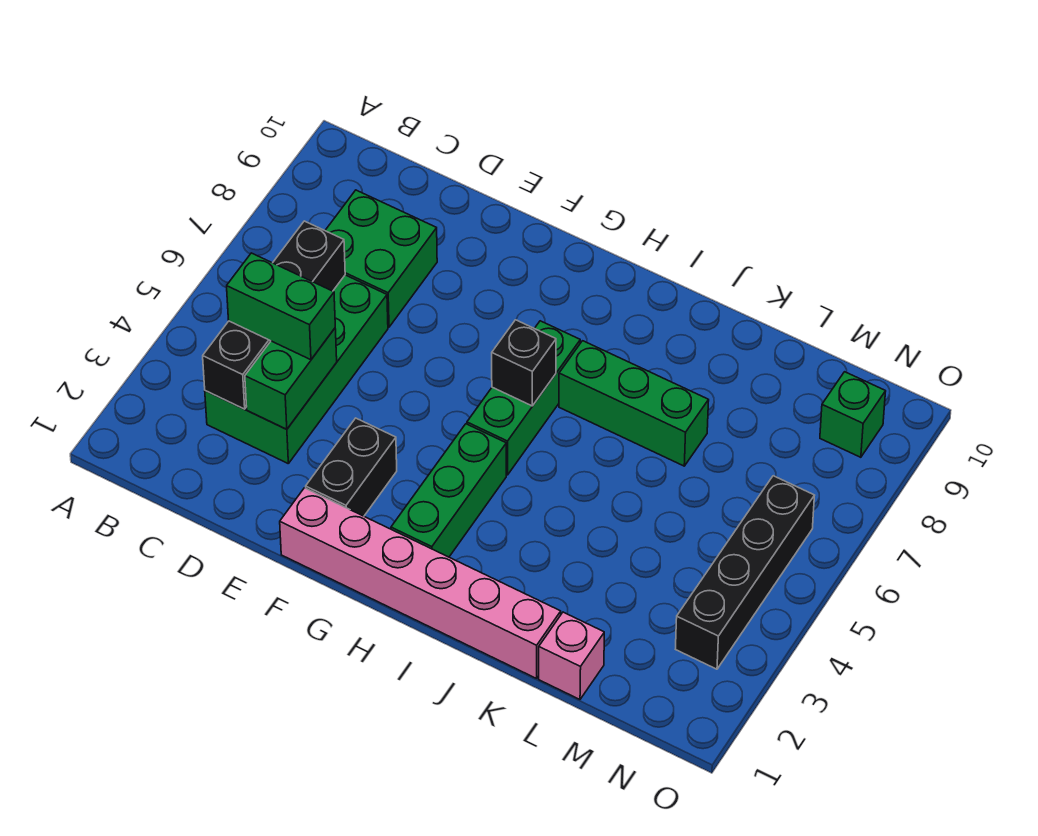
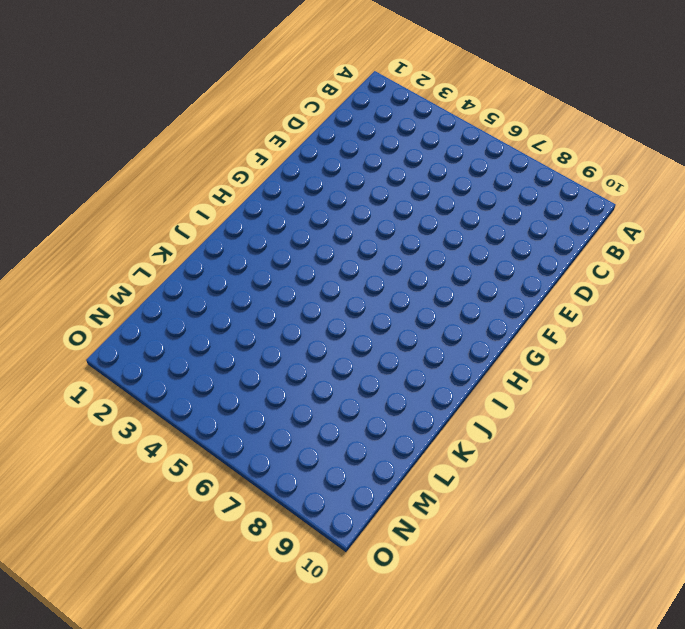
none -> green 2x4 brick [205,275,388,463]
none -> green 2x2 brick [325,190,437,327]
none -> pink 1x6 brick [280,488,561,678]

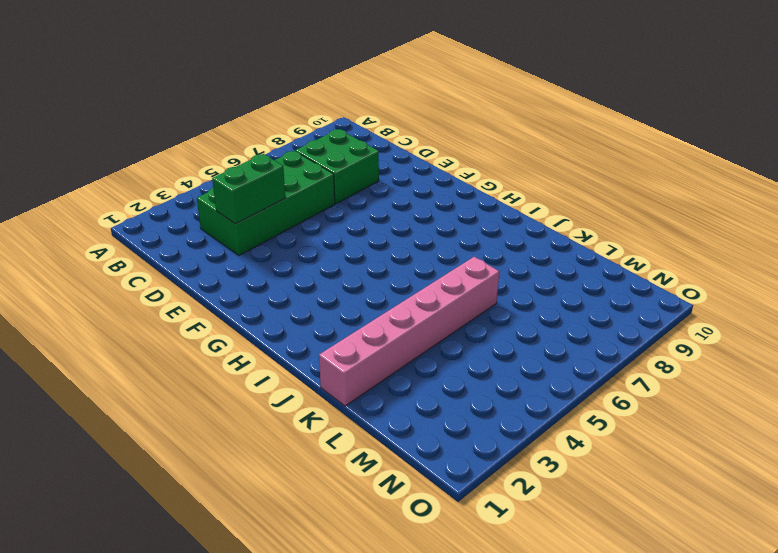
pink 1x6 brick [319,257,499,406] -> pink 1x6 brick turned to [280,488,561,678]
none -> black 1x2 brick [306,418,397,516]
none -> green 1x3 brick [391,424,506,557]
none -> green 1x3 brick [467,321,580,475]

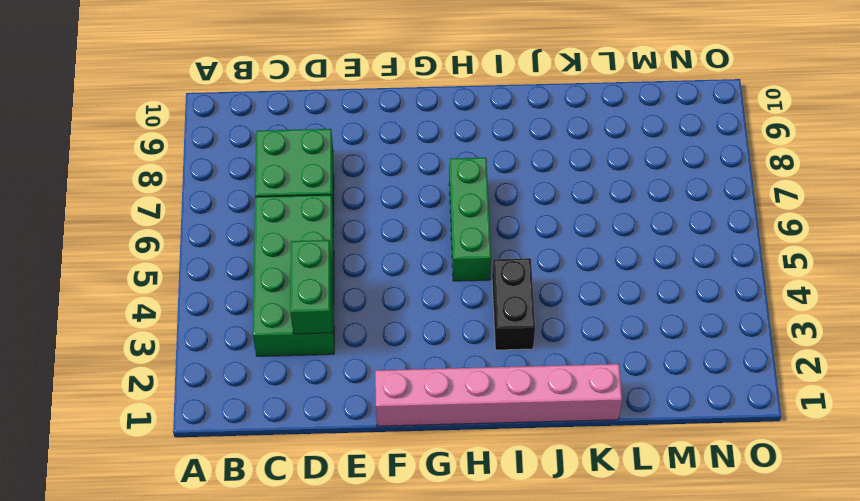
black 1x2 brick [492,258,535,350] -> black 1x2 brick moved to [306,418,397,516]
none -> green 1x3 brick [391,424,506,557]
none -> green 1x3 brick [559,341,709,466]
none -> pink 1x1 brick [539,612,604,699]

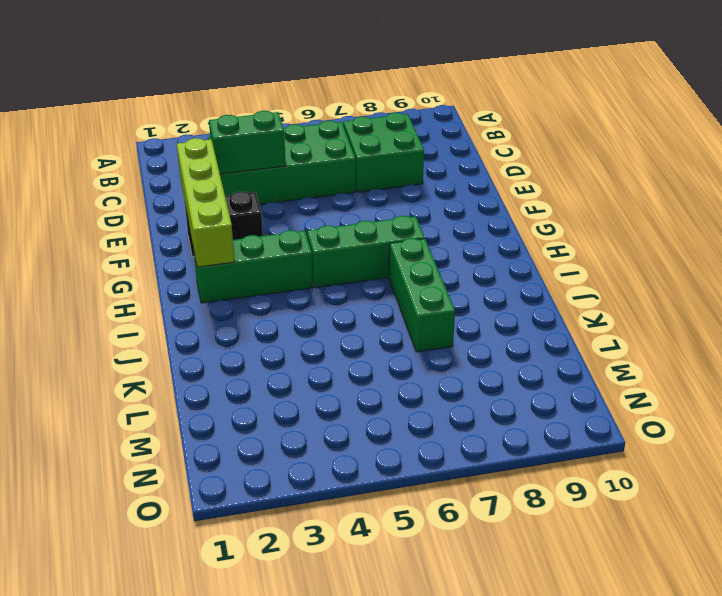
lime 1x4 brick [177,138,235,267] -> none
none -> pink 1x6 brick [280,488,561,678]
none -> pink 1x1 brick [539,612,604,699]
none -> black 1x4 brick [676,476,814,669]

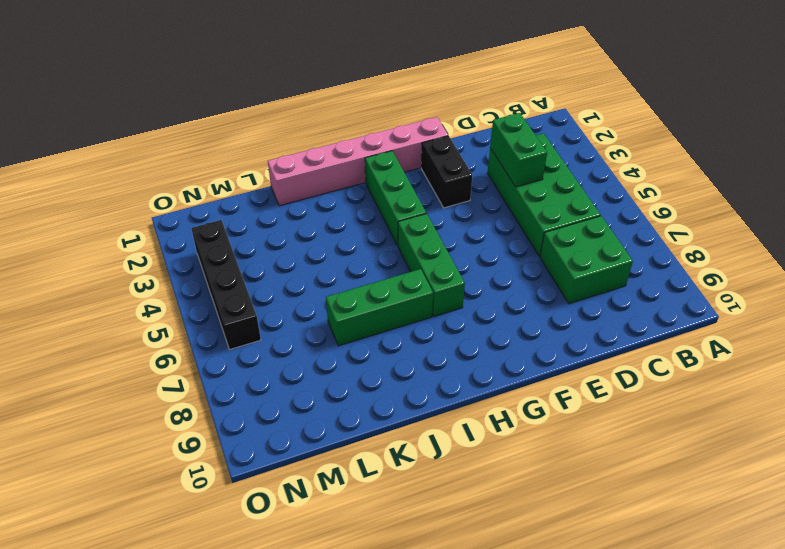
none -> pink 1x1 brick [539,612,604,699]
none -> green 1x1 brick [820,372,886,457]
none -> black 1x4 brick [203,221,345,409]

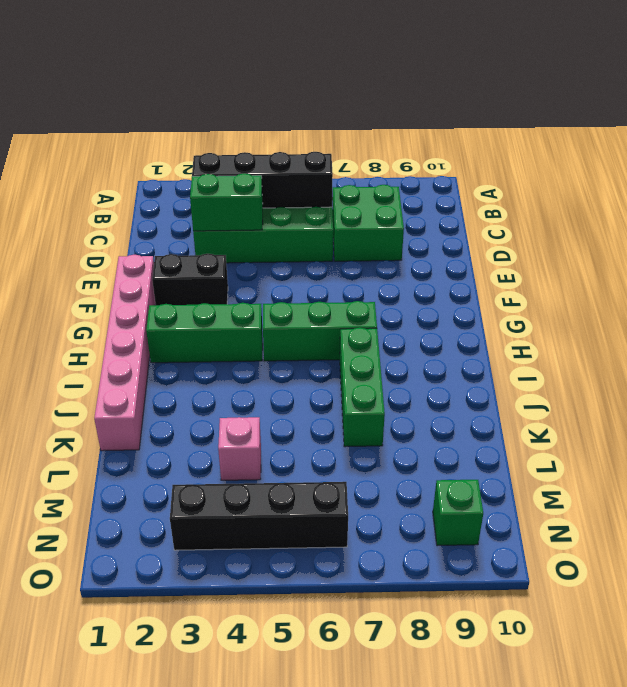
pink 1x1 brick [218,417,261,480] -> pink 1x1 brick moved to [539,612,604,699]
none -> black 1x1 brick [492,320,556,406]
none -> green 1x2 brick [227,253,335,360]

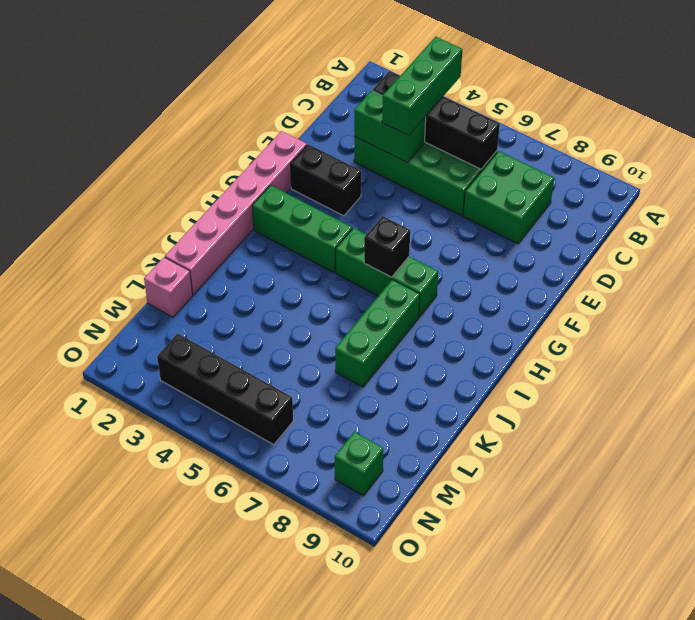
green 1x3 brick [382,37,462,136] -> green 1x2 brick [227,253,335,360]

